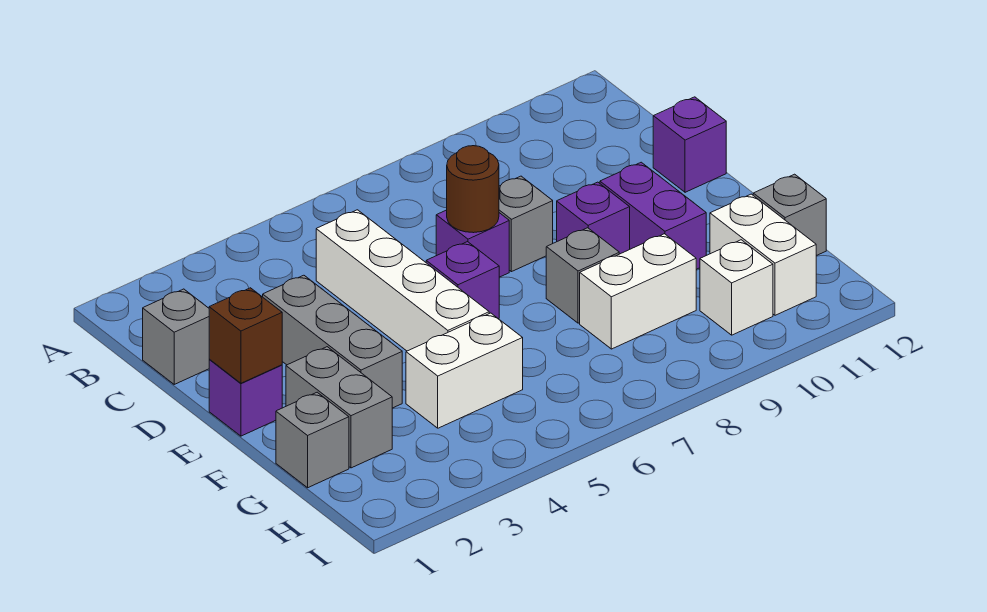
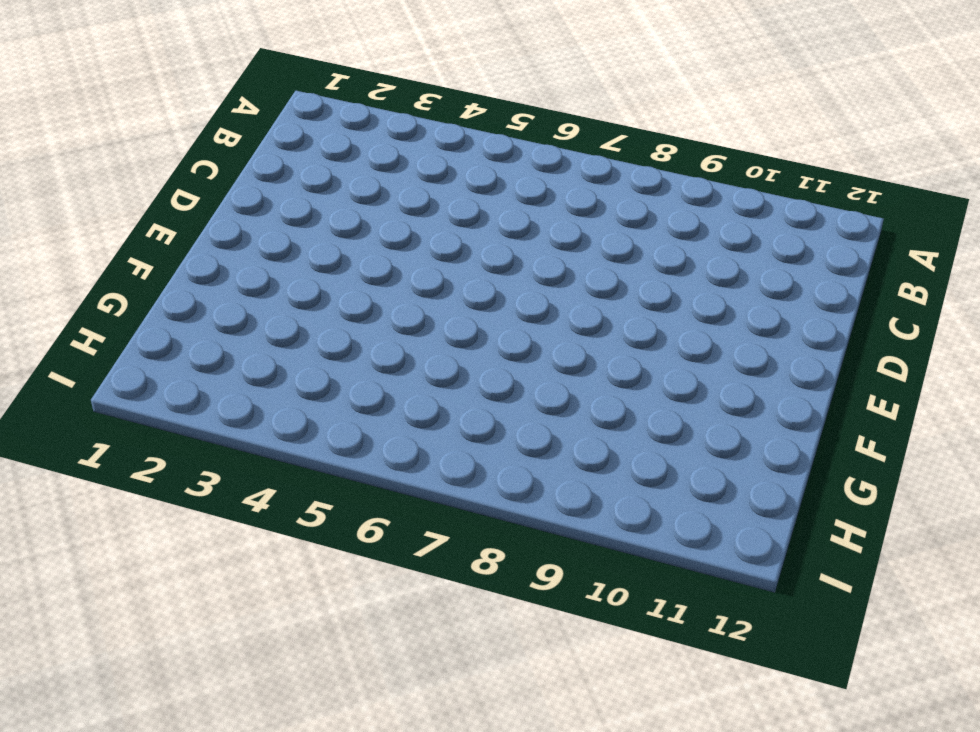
none -> grey 1x1 brick [143,289,209,384]
none -> white 1x4 brick [316,210,489,351]
none -> grey 1x3 brick [263,275,402,408]

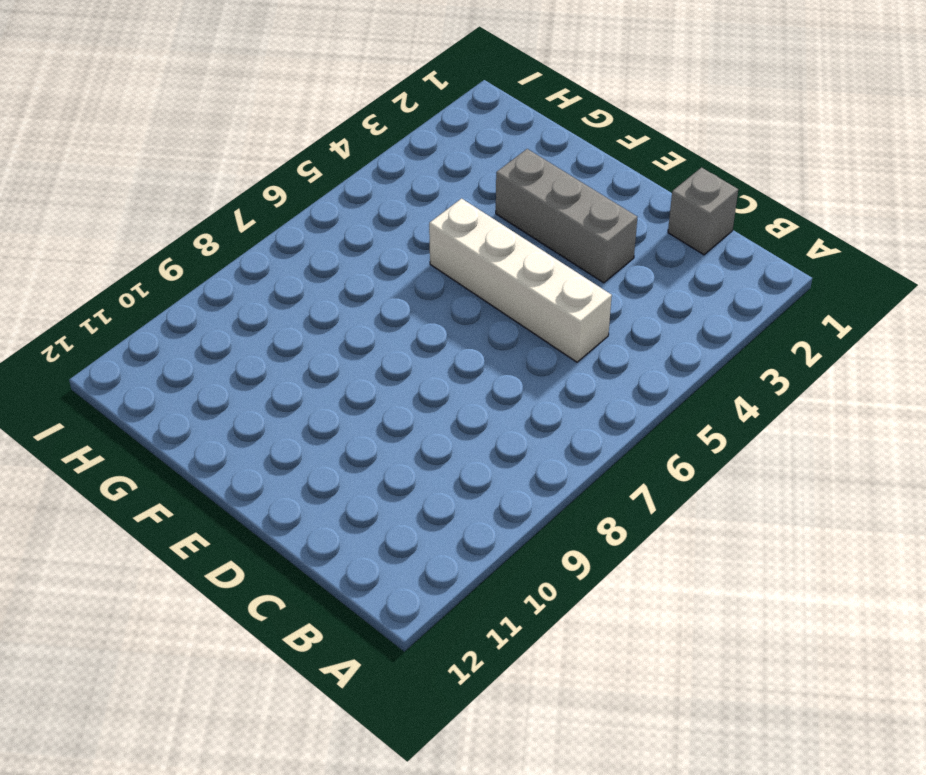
none -> purple 1x1 brick [436,210,509,277]
none -> grey 1x1 brick [499,176,553,272]
none -> purple 1x1 brick [653,97,726,192]

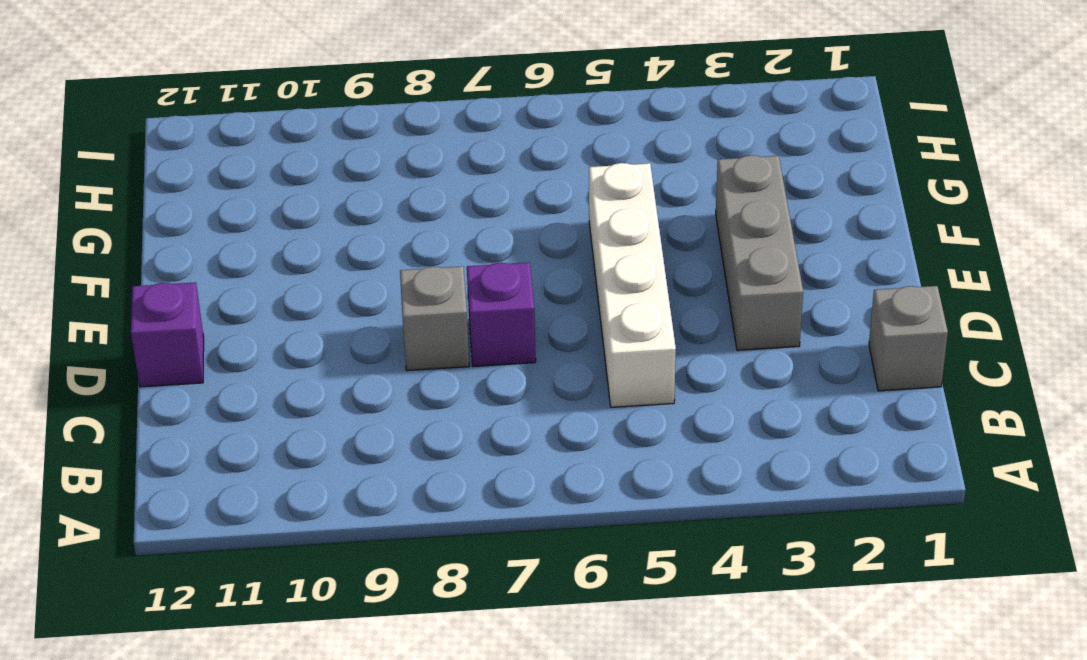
none -> purple 1x1 brick [209,359,282,436]
none -> purple 1x1 brick [426,242,499,319]
none -> purple 1x1 brick [557,182,630,254]

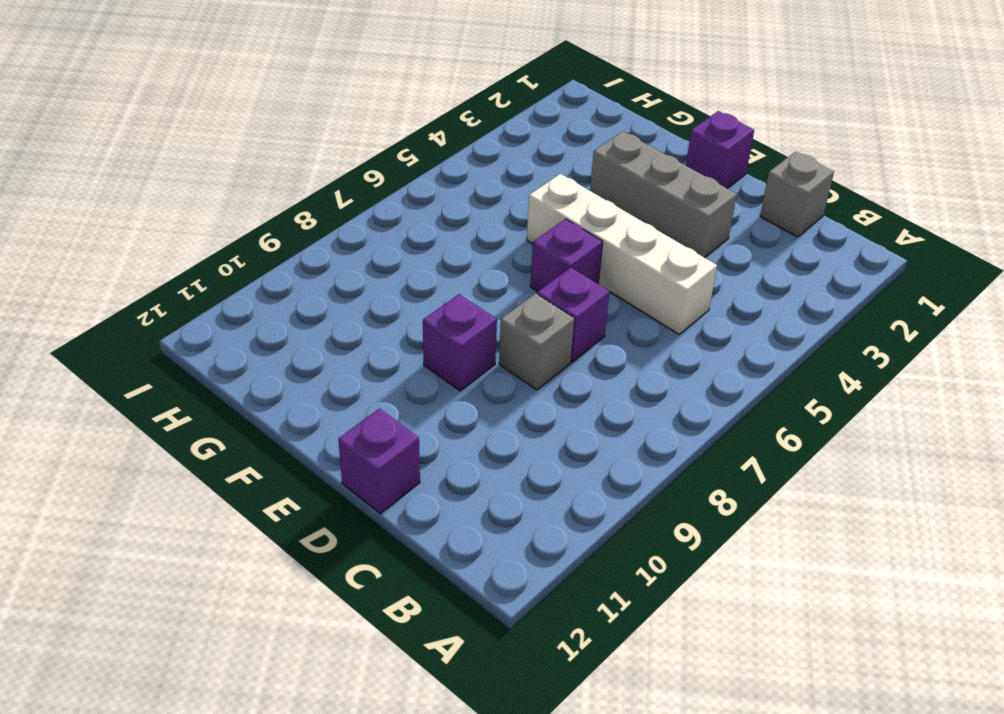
none -> purple 1x2 brick [600,162,706,269]
none -> grey 1x2 brick [286,347,392,468]
none -> grey 1x1 brick [546,228,619,323]

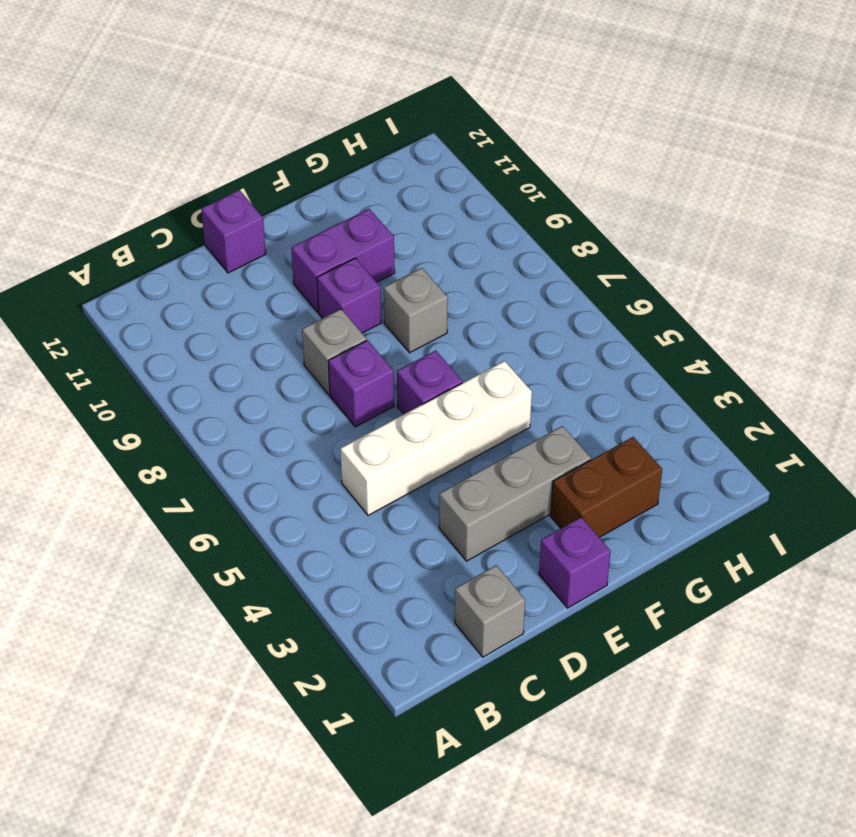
brown 1x2 brick [551,437,662,537] -> grey 1x2 brick [286,347,392,468]
none -> grey 1x1 brick [276,392,349,488]
none -> white 1x2 brick [406,313,523,428]
none -> white 1x2 brick [580,234,696,349]

